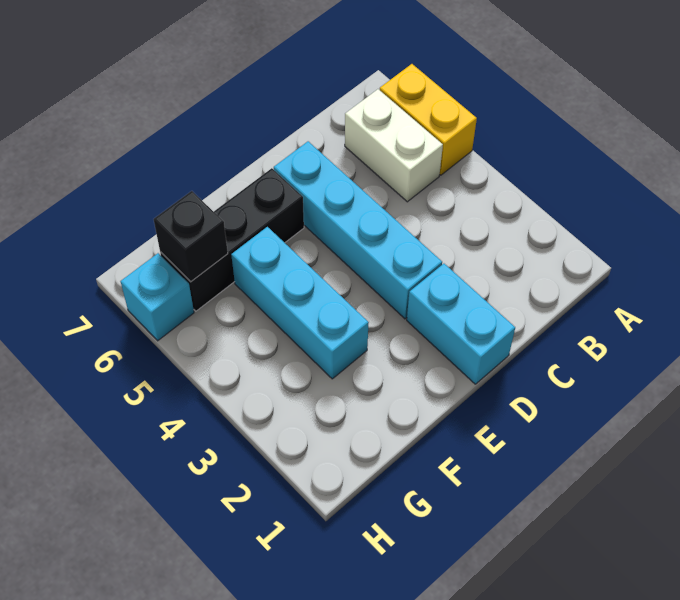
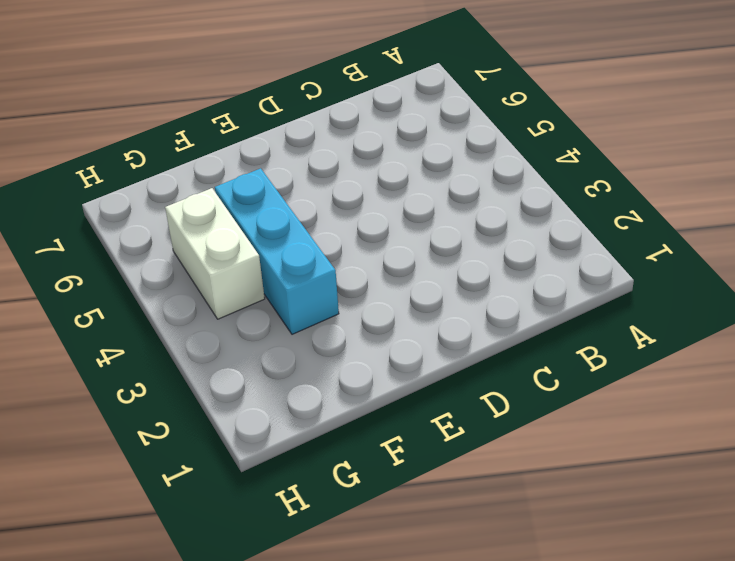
white 1x2 brick [165,188,265,319] -> white 1x2 brick moved to [345,89,443,202]
none -> yellow 1x2 brick [380,64,477,175]
none -> cyan 1x2 brick [407,264,515,384]

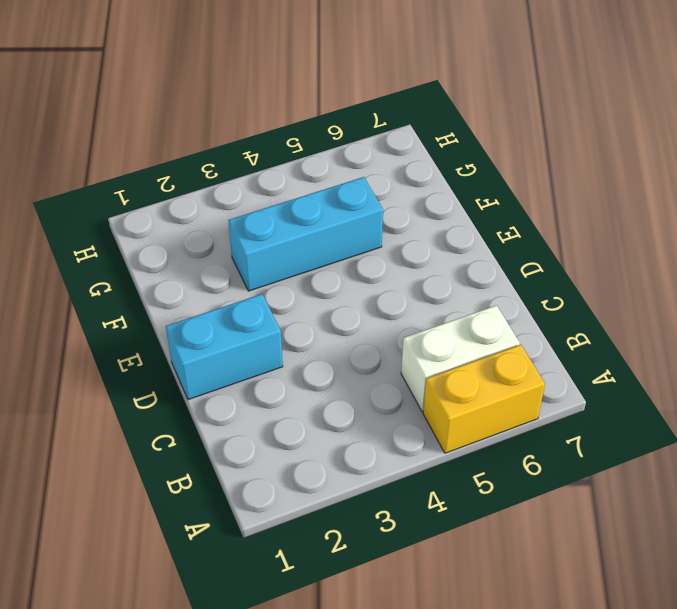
none -> cyan 1x4 brick [274,141,442,319]
none -> black 1x3 brick [160,168,304,311]

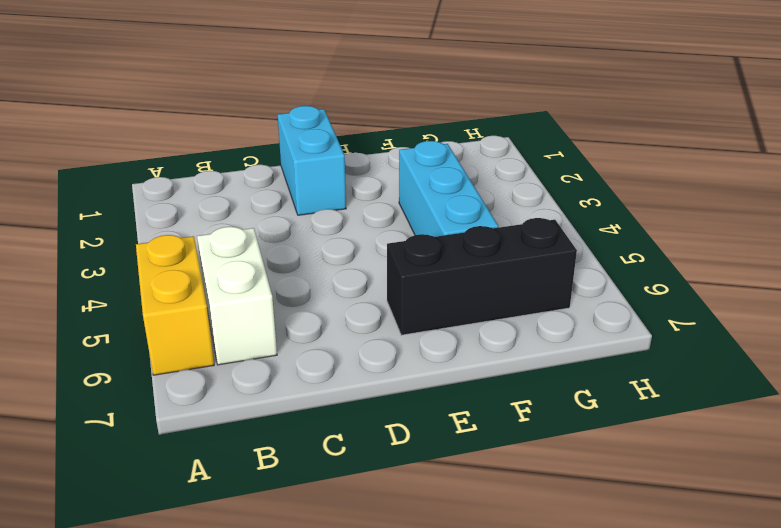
none -> cyan 1x4 brick [274,141,442,319]
none -> cyan 1x1 brick [121,253,194,341]

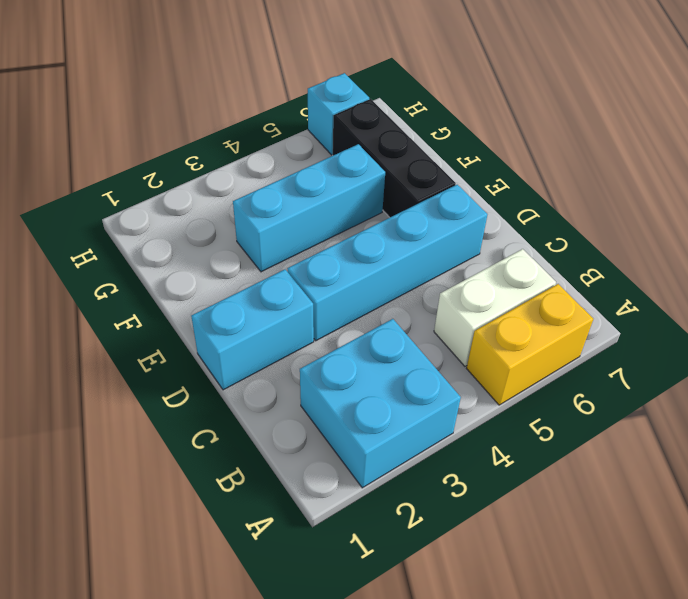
cyan 2x2 brick [300,319,461,488] -> none
none -> black 1x1 brick [154,191,228,282]

